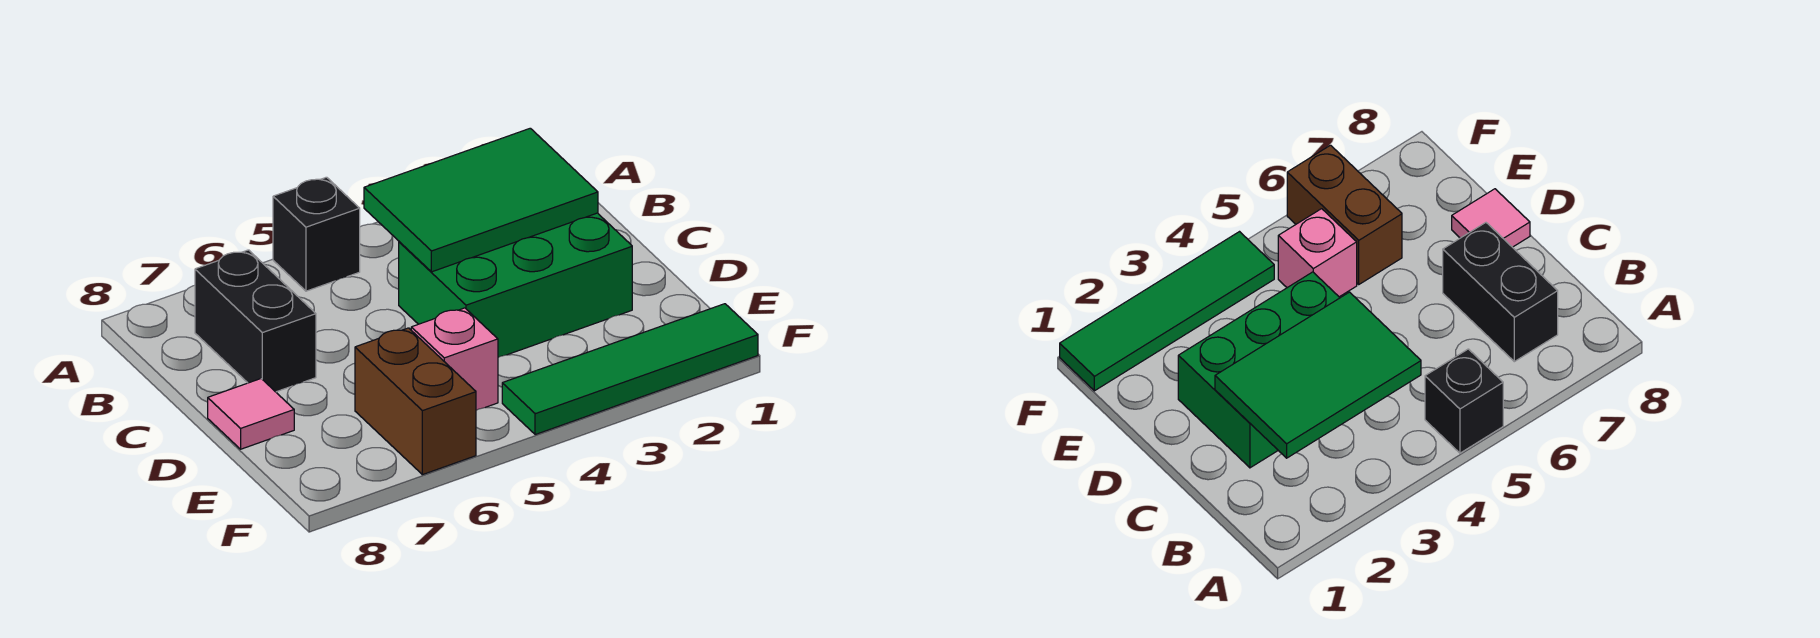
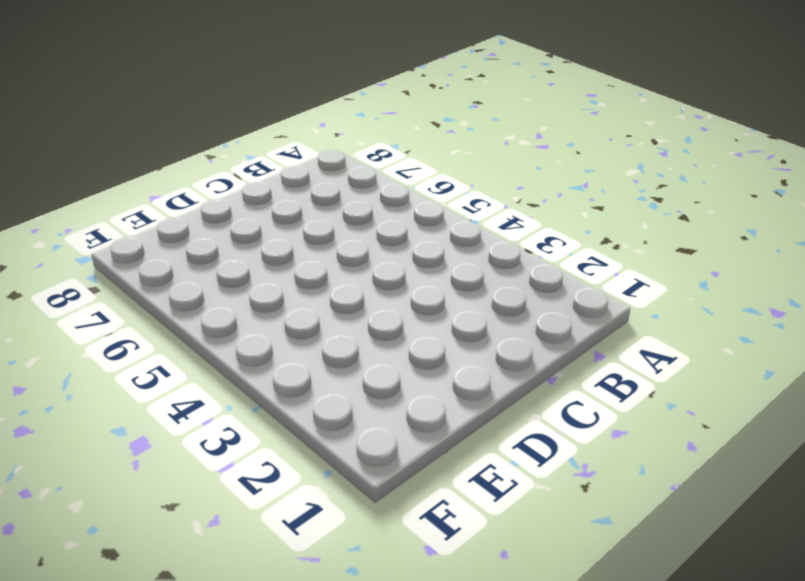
none -> black 1x1 brick [273,177,360,291]
none -> black 1x2 brick [195,250,316,392]

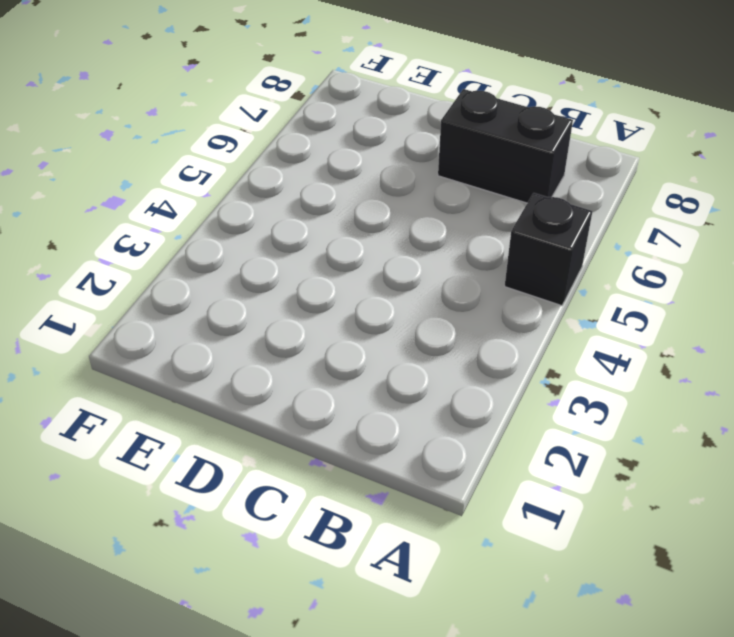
none -> green 2x3 brick [399,213,632,357]
none -> pink 1x1 tile [208,379,294,449]

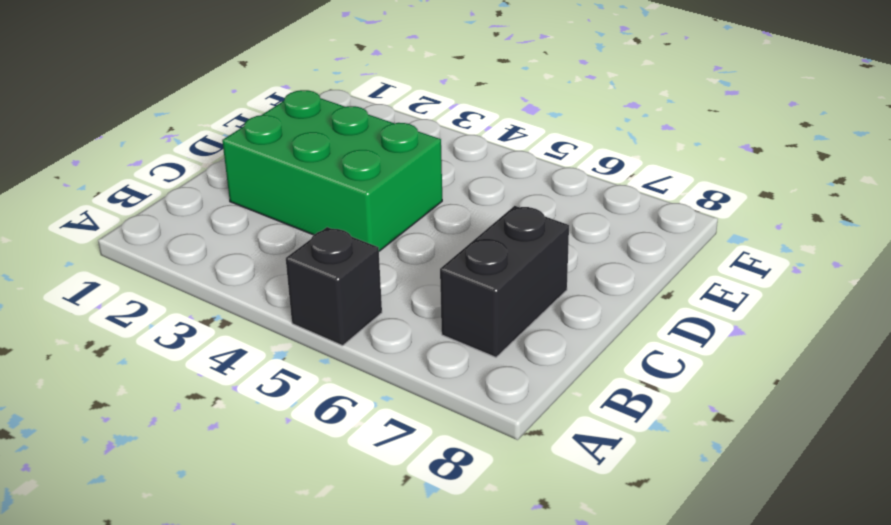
none -> pink 1x1 tile [208,379,294,449]
none -> pink 1x1 brick [411,308,498,410]

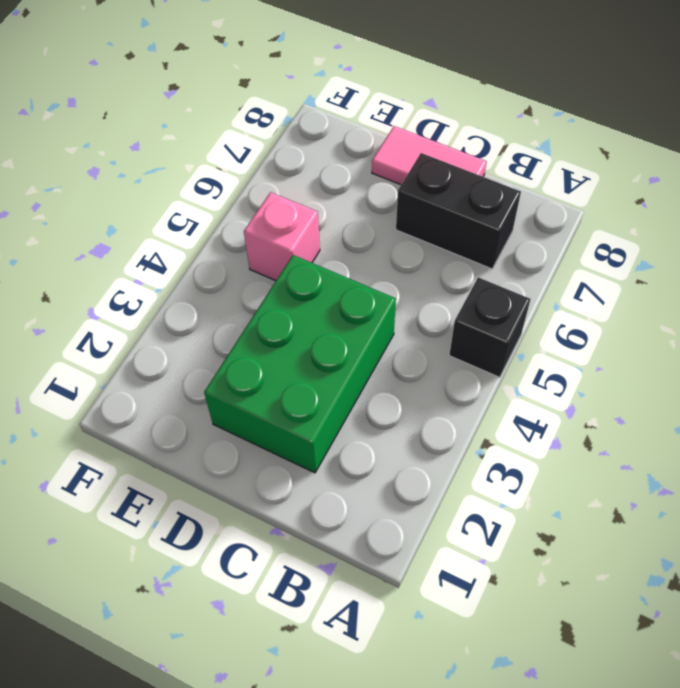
pink 1x2 tile [372,126,487,185] -> pink 1x1 tile [208,379,294,449]
none -> brown 1x2 brick [355,328,476,475]
none -> green 1x4 tile [502,304,758,435]

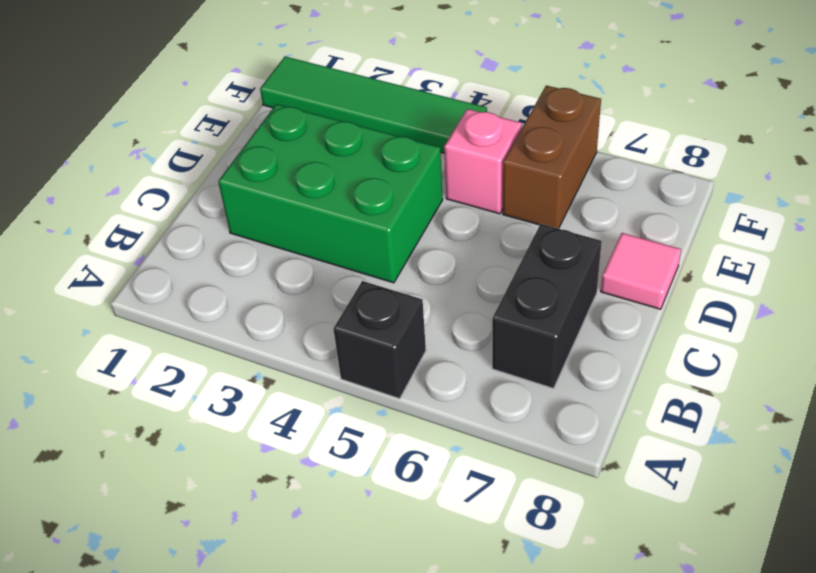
none -> green 2x3 tile [364,128,598,272]

